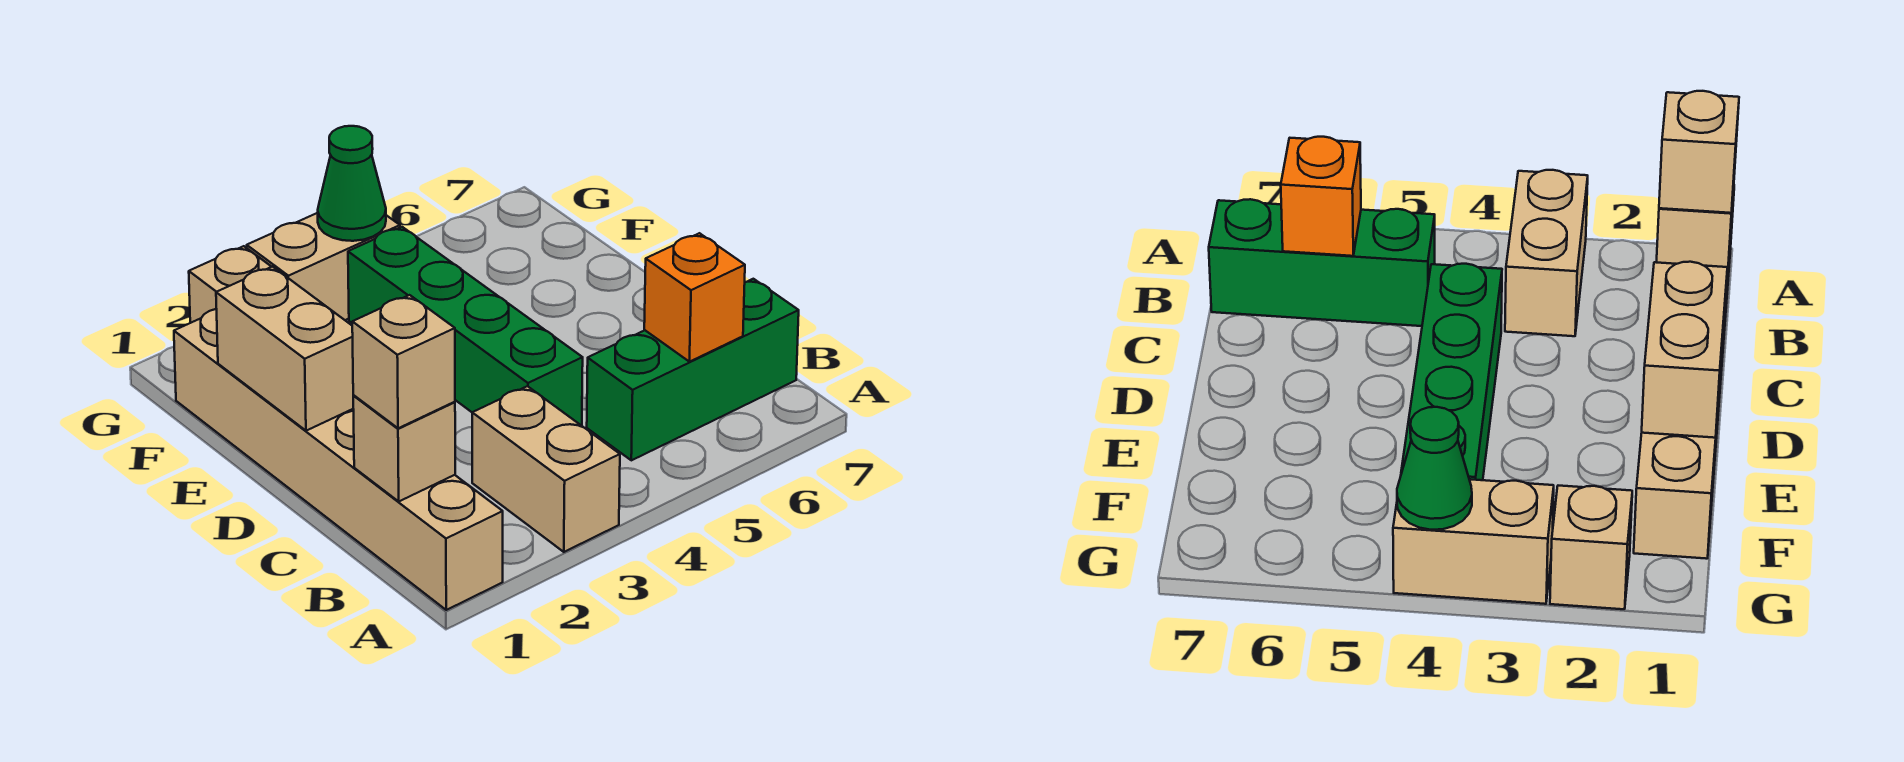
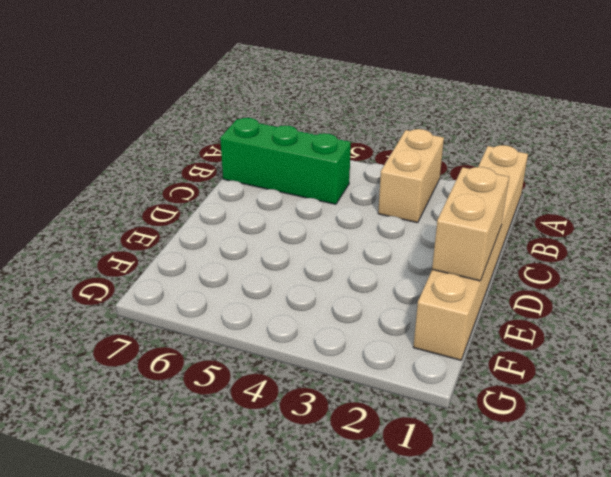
none -> green 1x4 brick [348,227,583,426]
none -> tan 1x1 brick [189,246,271,323]

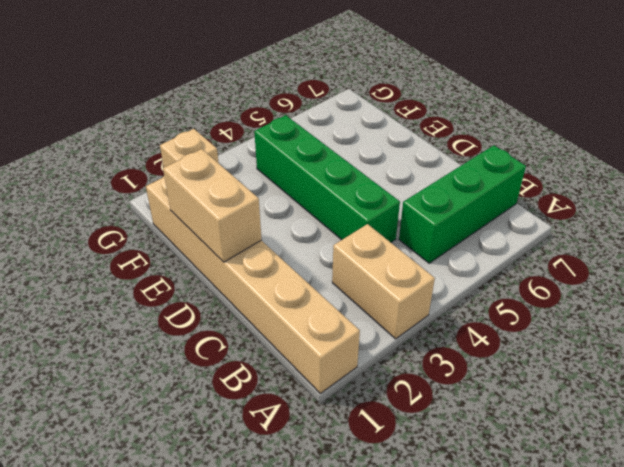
none -> tan 1x2 brick [247,213,400,320]
none -> tan 1x1 brick [353,396,455,501]

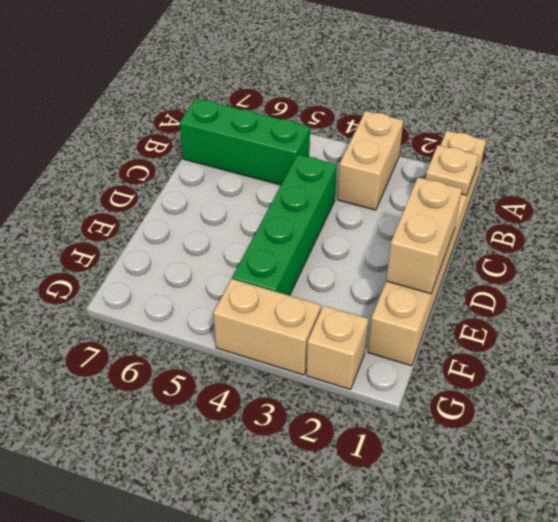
tan 1x1 plate [426,145,479,195] -> tan 1x1 brick [353,396,455,501]
none -> orange 1x1 brick [644,233,745,362]
none -> green 1x1 cone [318,126,386,241]

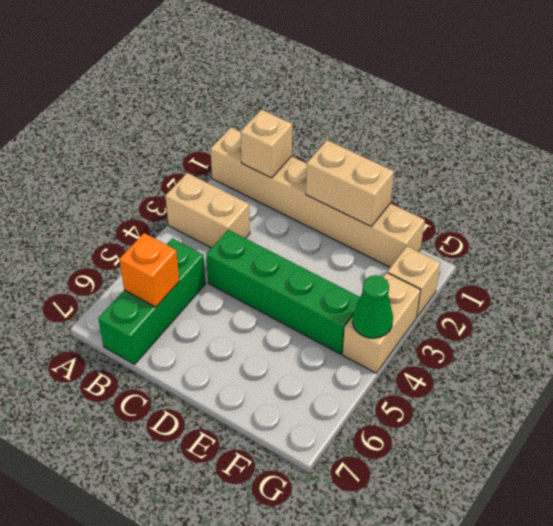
none -> tan 1x1 brick [352,295,455,428]

